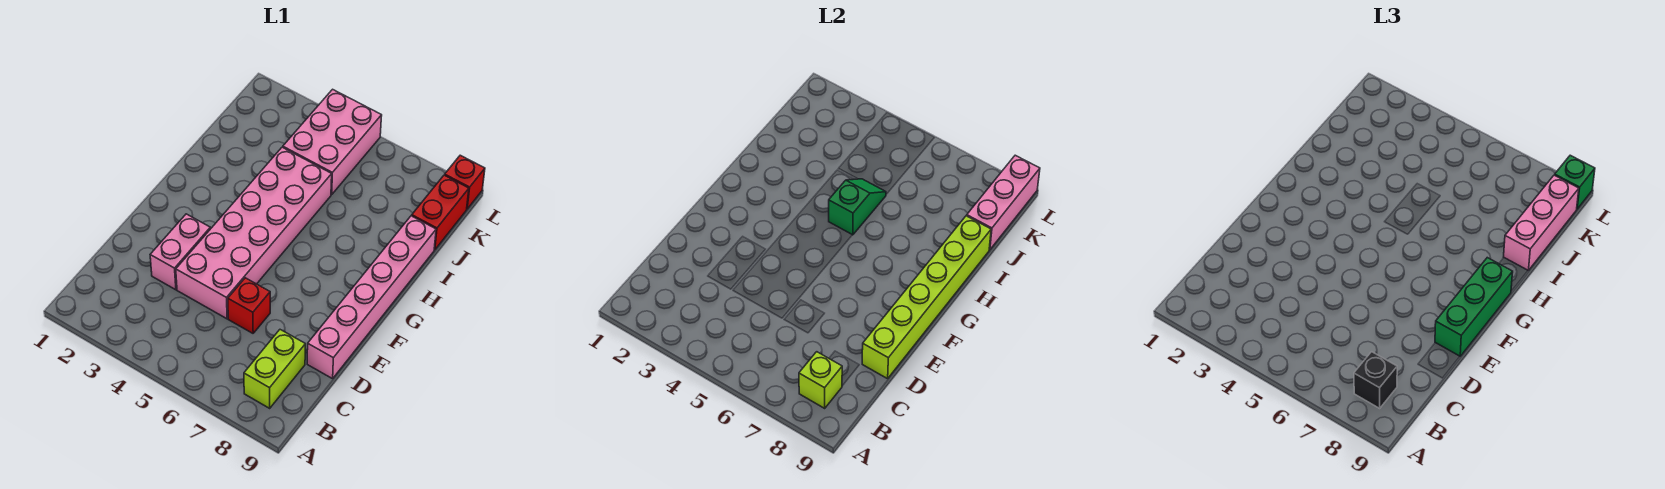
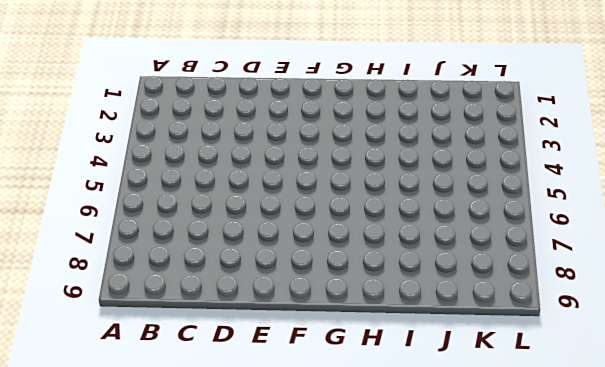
none -> lime 1x2 brick [244,330,305,408]
none -> pink 1x2 brick [150,214,210,290]
none -> pink 2x6 brick [176,147,332,319]

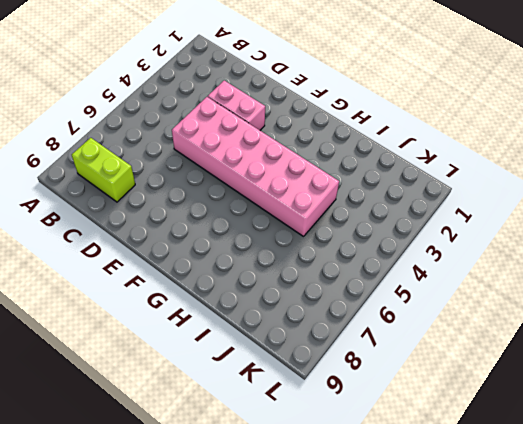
none -> red 1x1 brick [228,278,270,333]
none -> pink 1x6 brick [307,216,436,379]
none -> pink 2x3 brick [283,89,382,195]

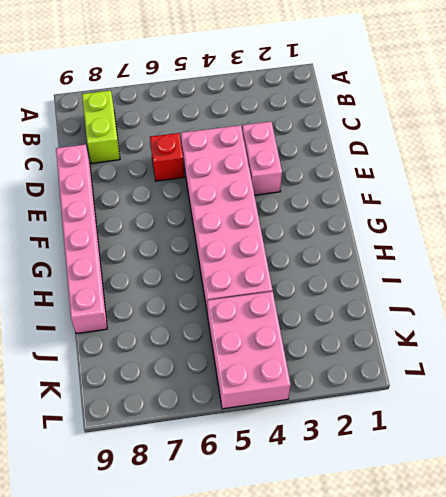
none -> red 1x2 brick [412,175,469,250]
none -> red 1x1 brick [445,155,485,209]
none -> lime 1x1 brick [799,352,842,408]

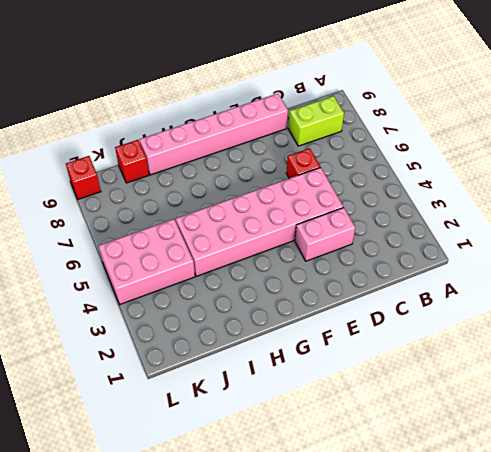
red 1x1 brick [115,140,149,183] -> red 1x2 brick [412,175,469,250]
none -> lime 1x1 brick [799,352,842,408]
none -> lime 1x6 brick [862,216,991,379]
none -> green 1x2 slope [829,179,886,235]

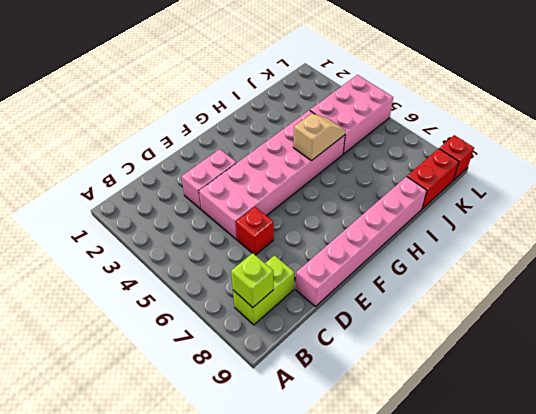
tan 1x2 slope [293,114,346,161] -> green 1x2 slope [829,179,886,235]
none -> lime 1x6 brick [862,216,991,379]
none -> pink 1x3 brick [967,155,1040,250]
none -> black 1x1 brick [1354,352,1397,408]

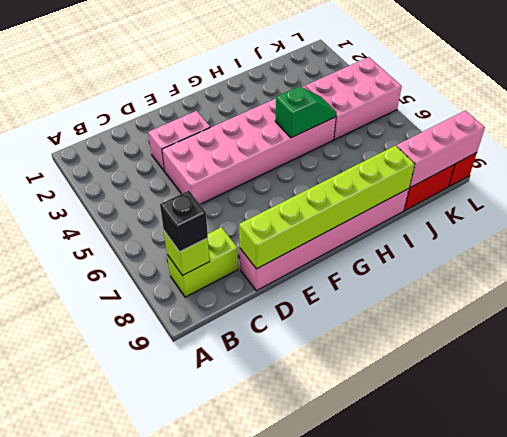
none -> red 1x1 brick [228,278,270,333]
none -> green 1x3 brick [1435,258,1513,356]
none -> pink 1x3 brick [1504,175,1579,270]

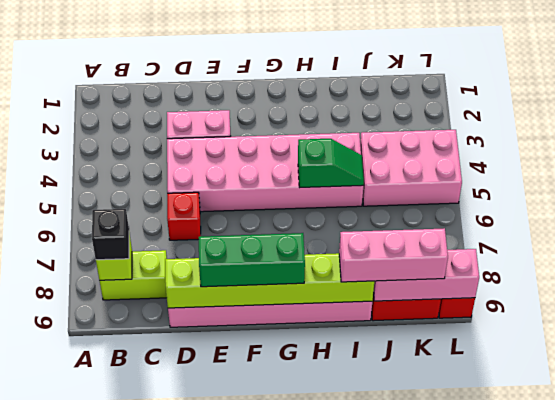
none -> green 1x1 brick [1555,155,1595,209]

